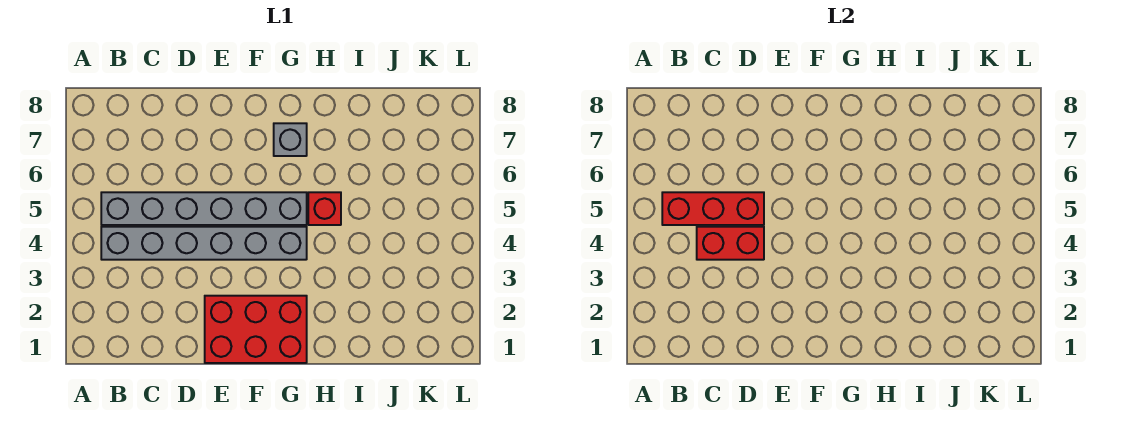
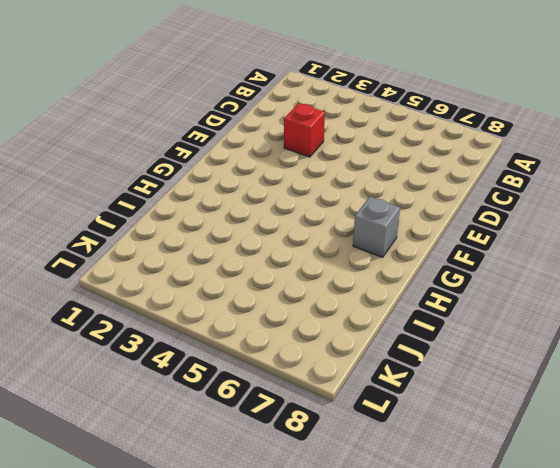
red 1x1 brick [284,103,325,157] -> red 1x1 brick moved to [308,192,341,225]
none -> grey 1x6 brick [101,227,307,260]
none -> grey 1x6 brick [101,192,307,225]

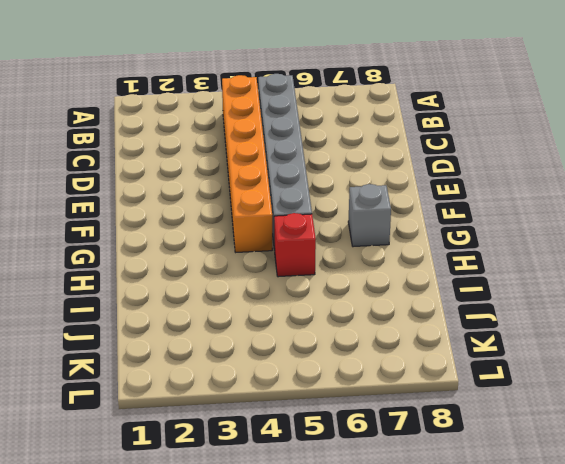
orange 1x6 brick [222,75,272,252] -> grey 1x6 brick [101,227,307,260]
none -> red 2x3 brick [205,296,307,363]
none -> red 1x3 brick [662,192,764,225]

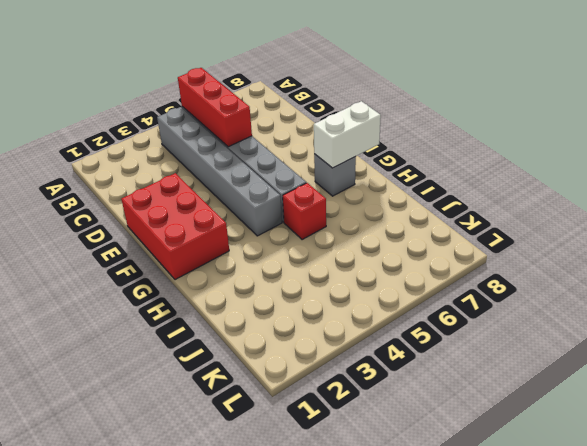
white 1x2 brick [314,101,381,168] -> none
none -> red 1x2 brick [697,227,764,260]

